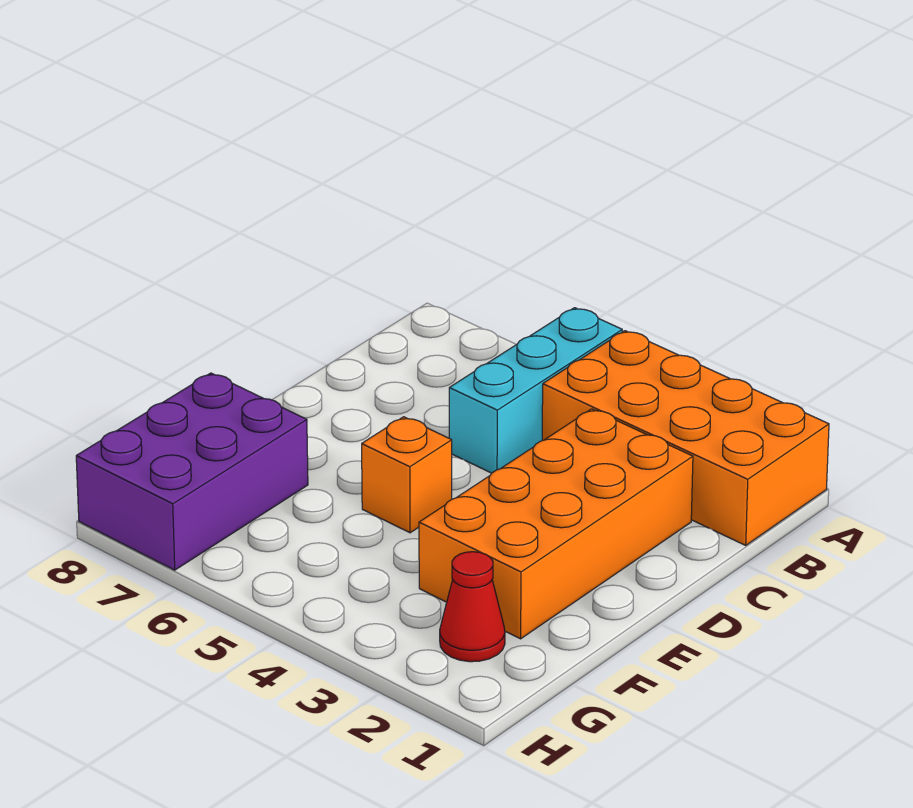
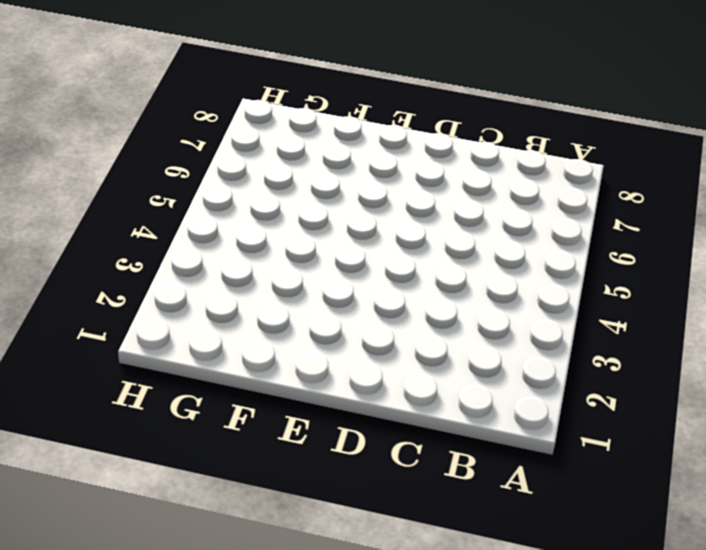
none -> orange 2x4 brick [542,331,829,545]
none -> cyan 1x3 brick [449,308,622,473]

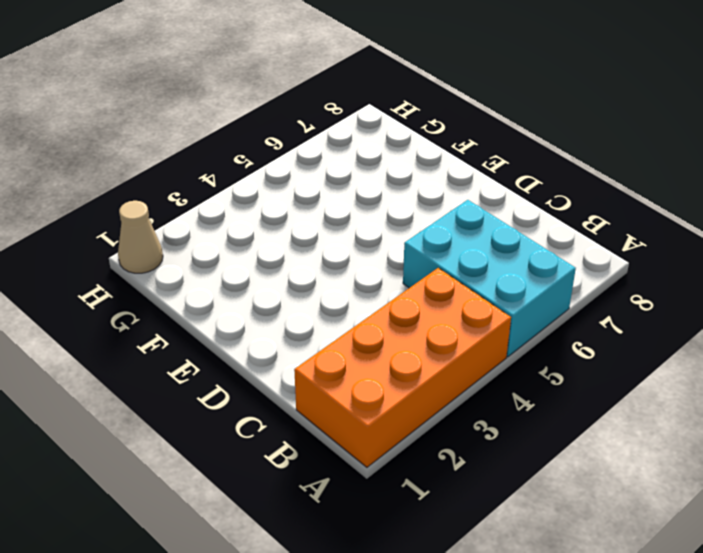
cyan 2x3 brick [403,200,576,357] -> cyan 1x3 brick [449,308,622,473]
tan 1x1 cone [118,201,163,273] -> none
none -> orange 2x4 brick [419,409,693,639]
none -> orange 1x1 brick [362,417,452,533]

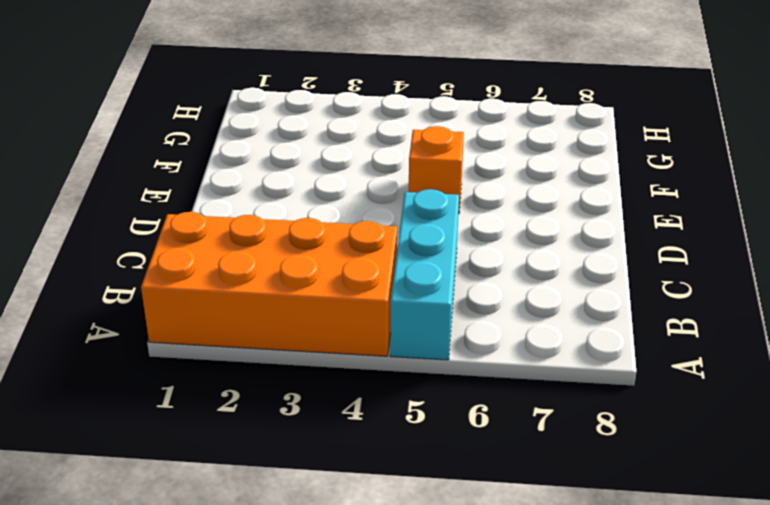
none -> orange 2x4 brick [419,409,693,639]
none -> purple 2x3 brick [76,373,308,570]

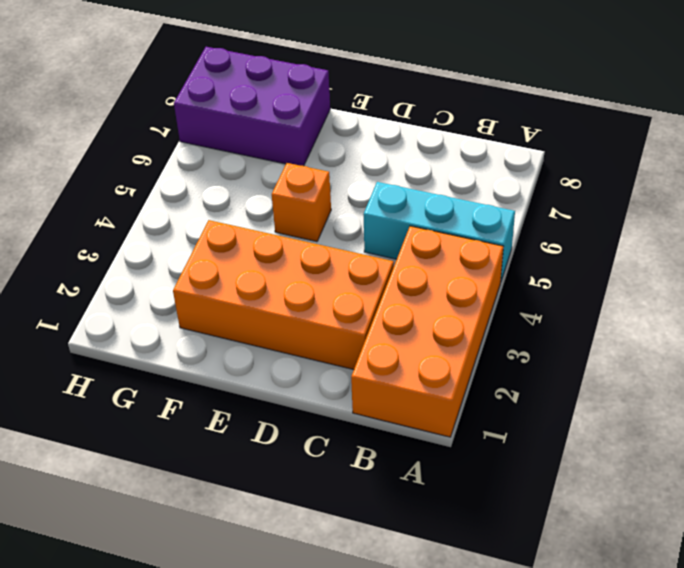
none -> red 1x1 cone [440,552,505,662]

